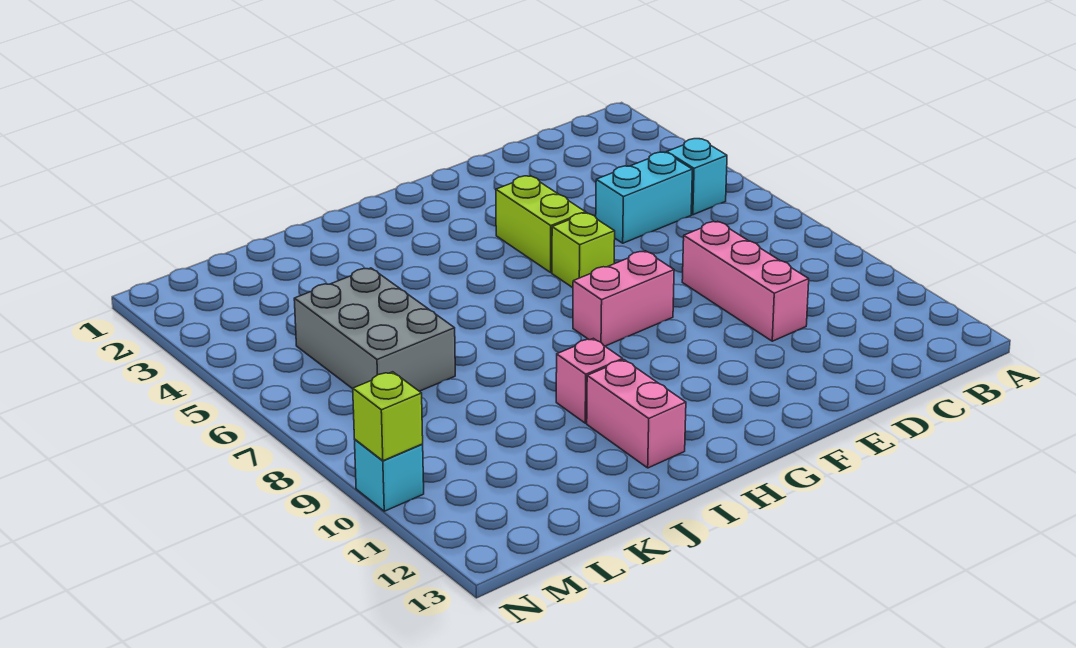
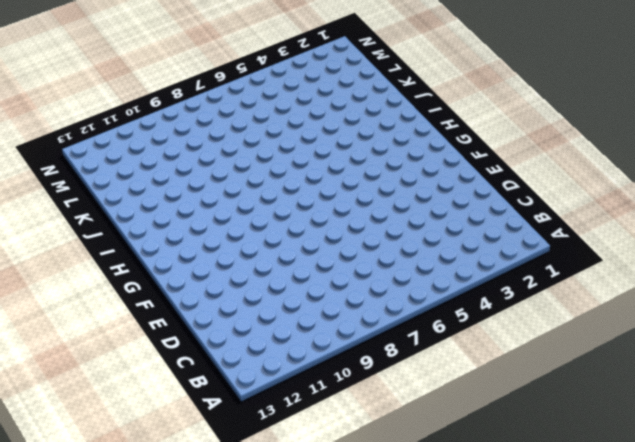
none -> cyan 1x1 brick [667,139,727,215]
none -> cyan 1x2 brick [596,152,692,243]

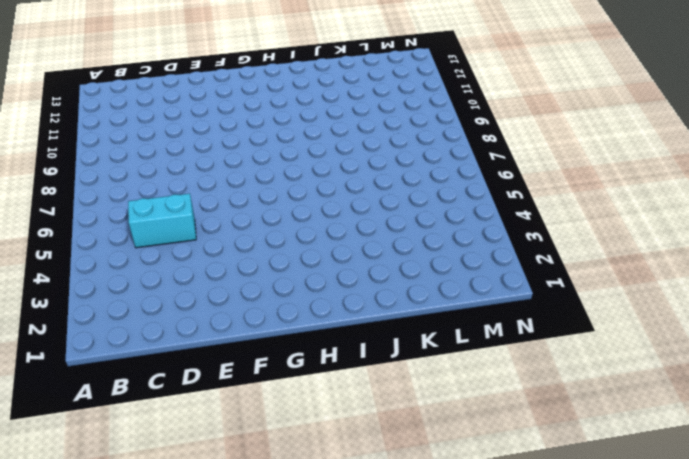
none -> cyan 1x1 brick [667,139,727,215]
none -> pink 1x3 brick [682,221,809,341]

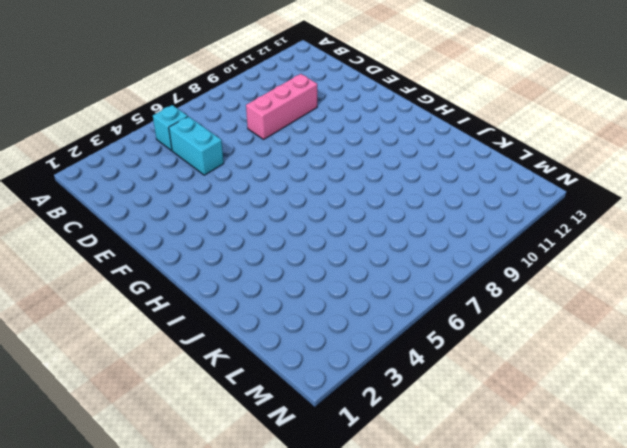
none -> lime 1x2 brick [496,176,586,273]
none -> lime 1x1 brick [552,213,615,288]

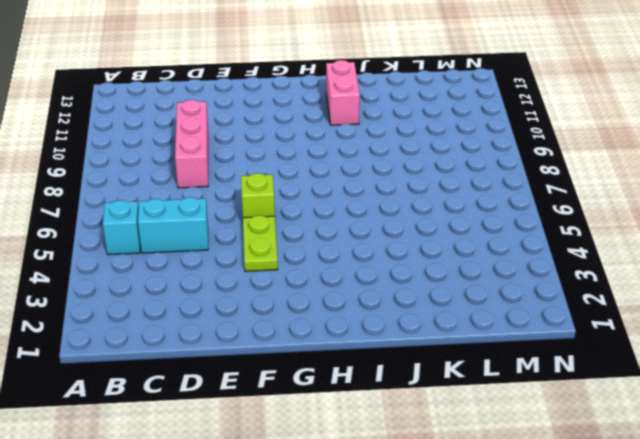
lime 1x2 plate [243,215,278,271] -> lime 1x2 brick [496,176,586,273]
none -> pink 1x2 brick [573,251,674,346]
none -> pink 1x1 brick [556,338,623,423]

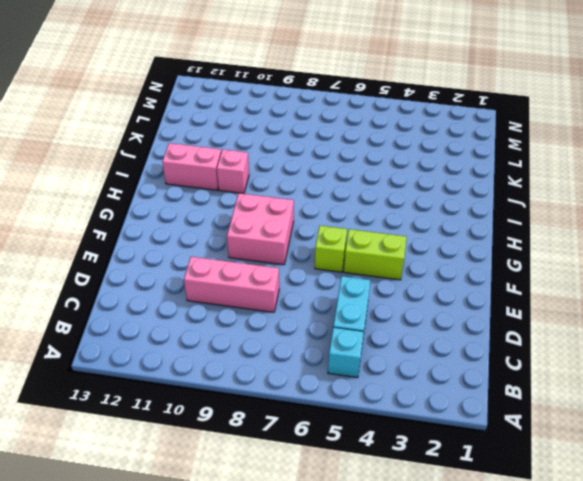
pink 2x2 brick [227,193,294,265] -> pink 1x2 brick [573,251,674,346]
none -> grey 2x3 brick [294,268,455,391]
none -> cyan 1x1 brick [355,440,424,511]

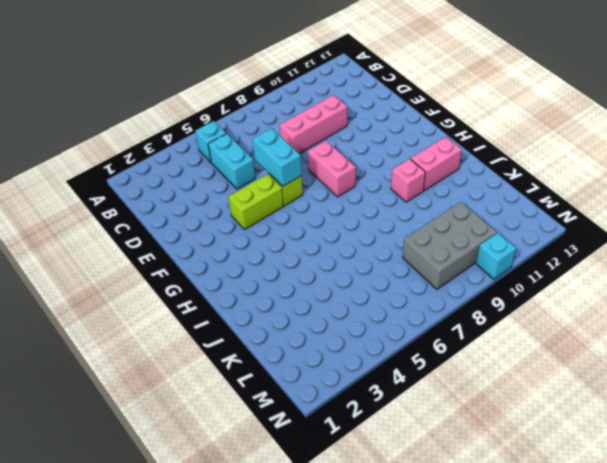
cyan 1x2 brick [252,128,302,186] -> none
grey 2x3 brick [403,202,497,289] -> grey 2x3 brick moved to [294,268,455,391]
none -> lime 1x1 brick [353,372,423,461]

